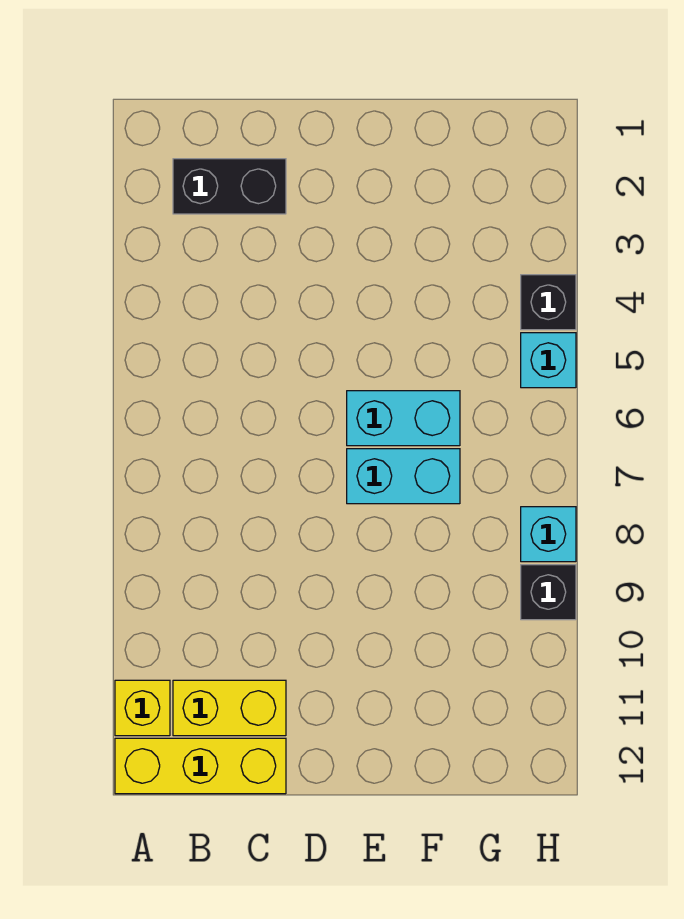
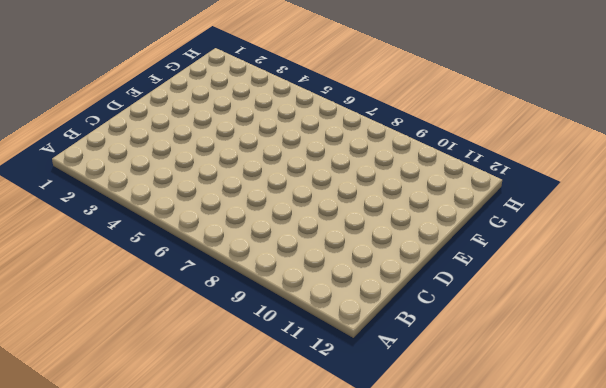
none -> yellow 1x1 brick [115,680,170,736]
none -> yellow 1x3 brick [115,738,286,794]

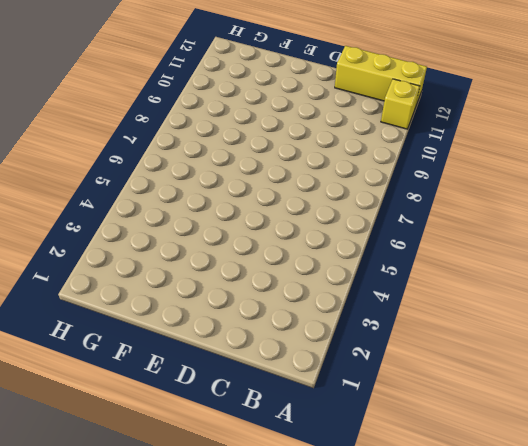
none -> black 1x2 brick [173,159,286,214]
none -> yellow 1x2 brick [173,680,286,736]

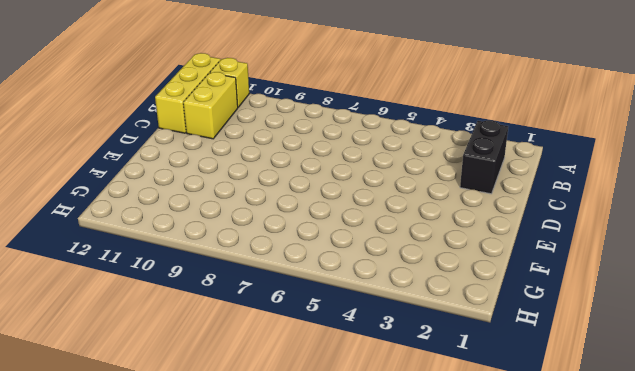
none -> cyan 1x2 brick [347,391,460,446]
none -> cyan 1x2 brick [347,449,460,504]

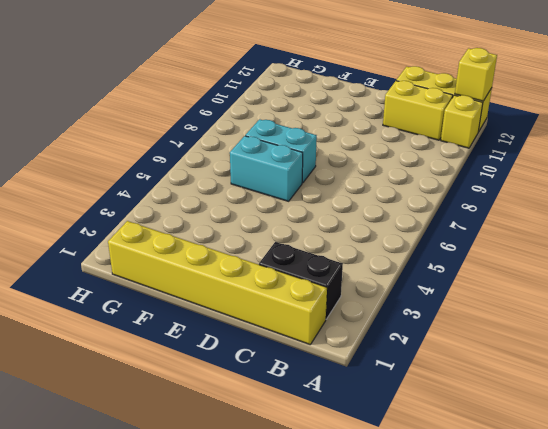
yellow 1x1 brick [455,48,497,101] -> none
yellow 1x6 brick [108,221,327,345] -> none
none -> black 1x1 brick [521,275,576,330]
none -> cyan 1x1 brick [521,333,576,388]

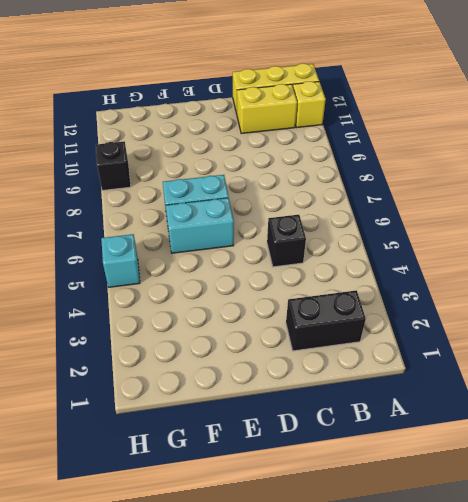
black 1x1 brick [267,215,306,267] -> black 1x1 brick moved to [521,275,576,330]
none -> cyan 1x1 brick [521,507,576,562]

